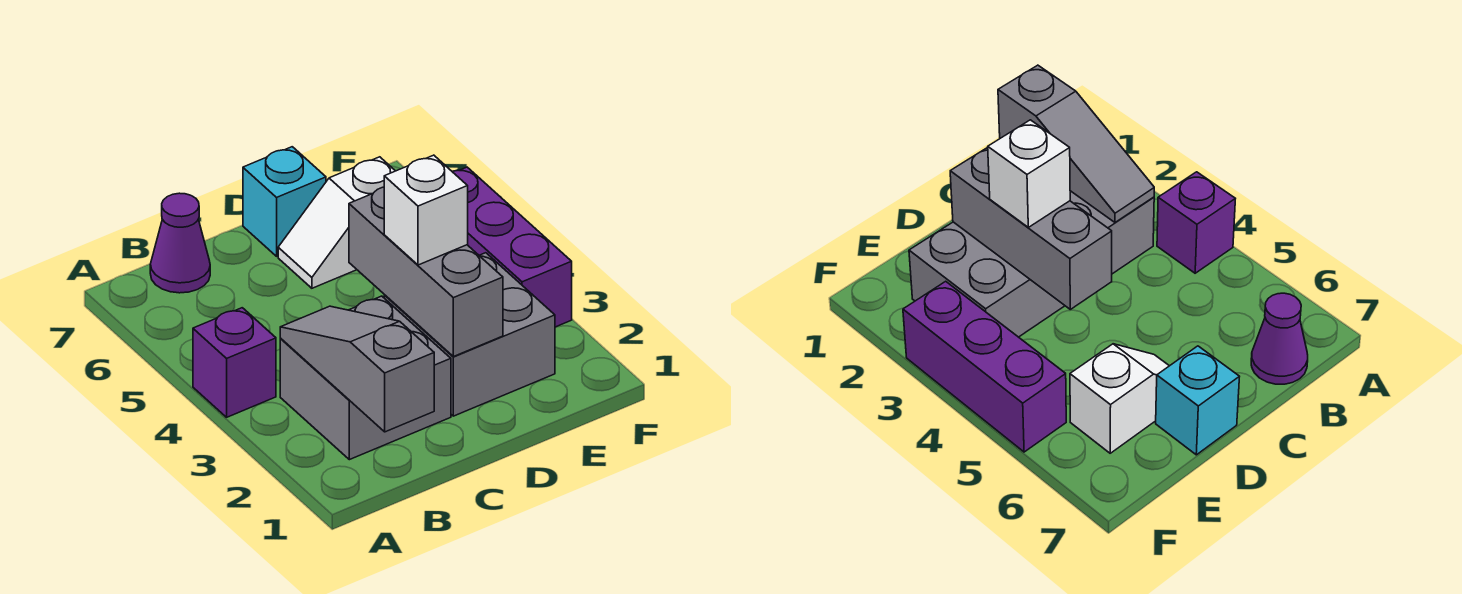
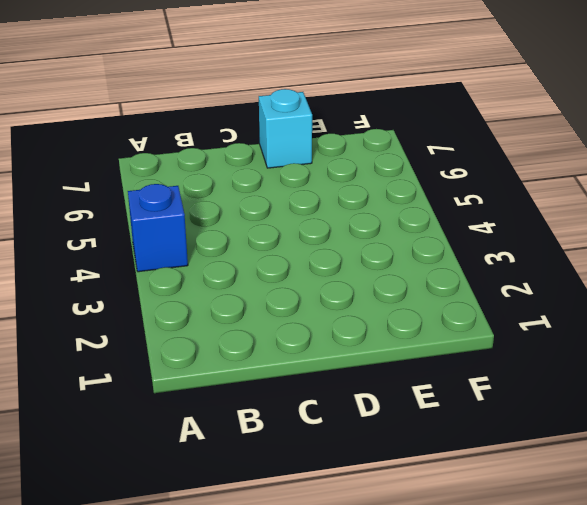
blue 1x1 brick [128,184,188,272] -> purple 1x1 brick [193,308,276,417]
none -> grey 2x2 brick [280,296,451,460]
none -> purple 1x1 cone [150,193,210,293]

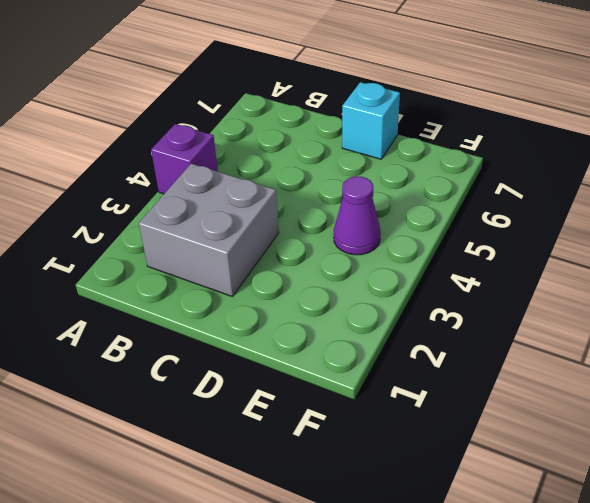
purple 1x1 cone [334,176,381,255] -> purple 1x1 cone moved to [150,193,210,293]
none -> grey 2x2 brick [384,253,555,416]
none -> white 1x2 slope [278,157,395,288]

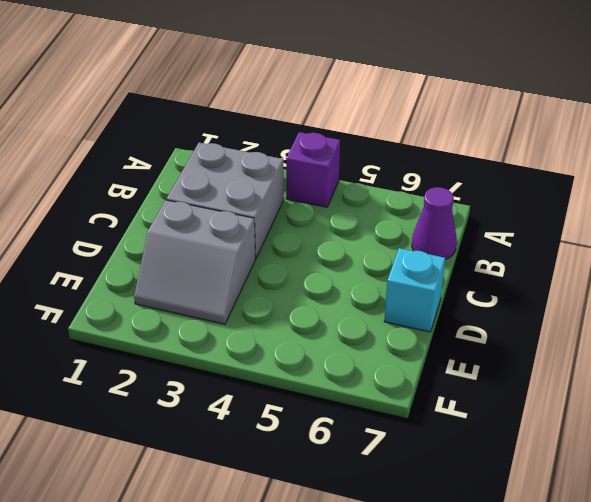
grey 2x2 slope [134,200,256,324] -> grey 2x2 brick [384,253,555,416]
none -> white 1x2 slope [278,157,395,288]
none -> purple 1x3 brick [452,167,572,327]

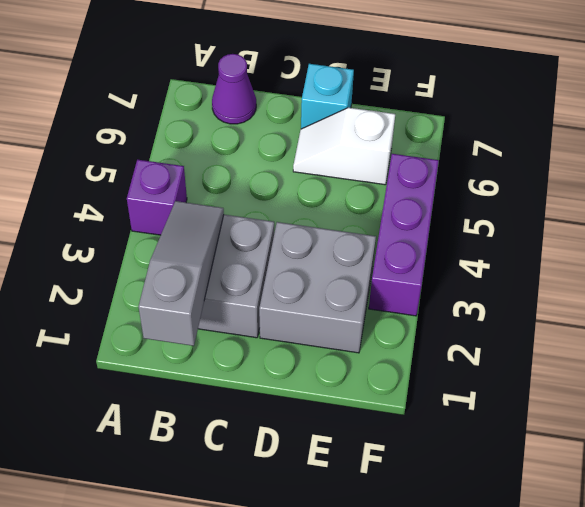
none -> grey 1x3 brick [349,187,503,357]
none -> white 1x1 brick [384,155,468,265]

